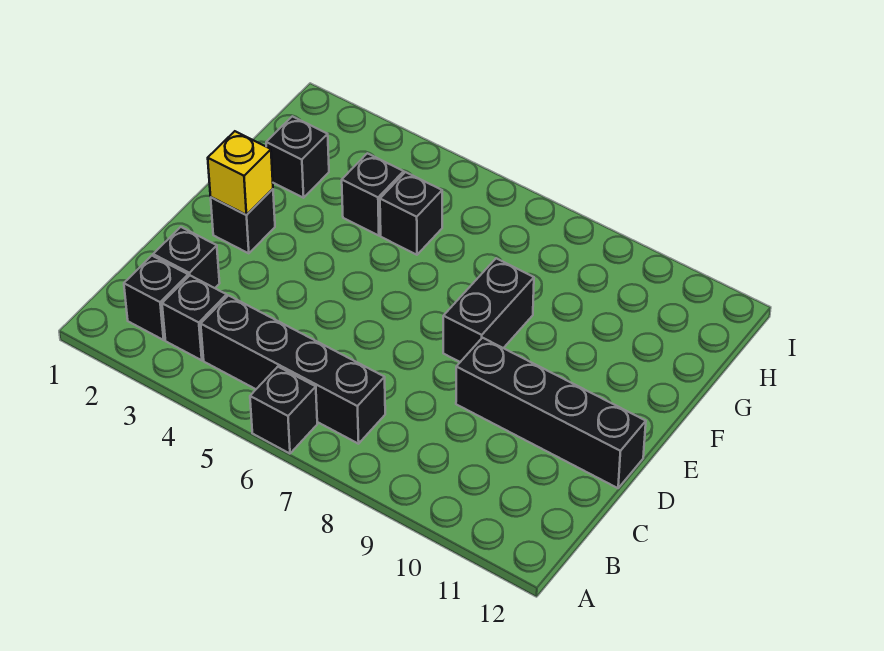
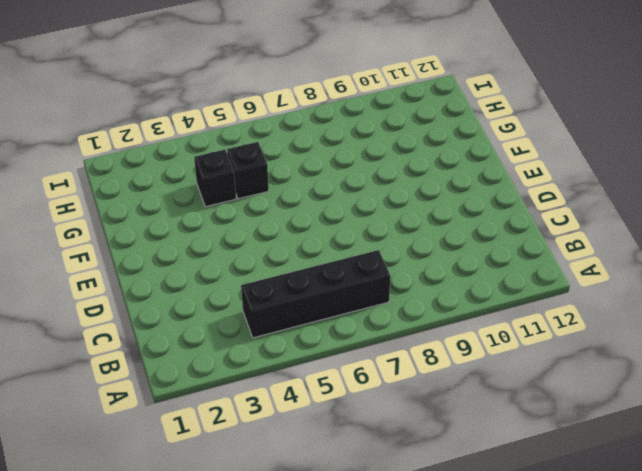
none -> black 1x1 brick [250,367,317,454]
none -> black 1x1 brick [124,256,188,340]
none -> black 1x1 brick [162,276,227,360]

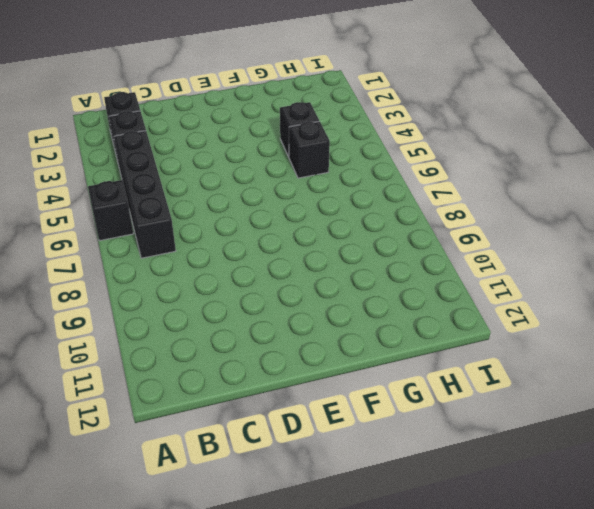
none -> black 1x1 brick [153,227,220,288]
none -> black 1x4 brick [456,338,646,488]
none -> black 1x1 brick [211,189,275,253]

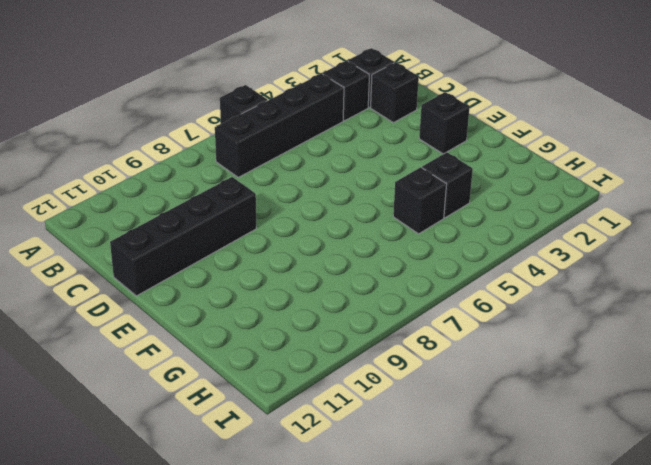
none -> black 1x2 brick [443,258,534,362]
none -> black 1x1 brick [266,116,329,198]
none -> yellow 1x1 brick [208,131,273,215]

